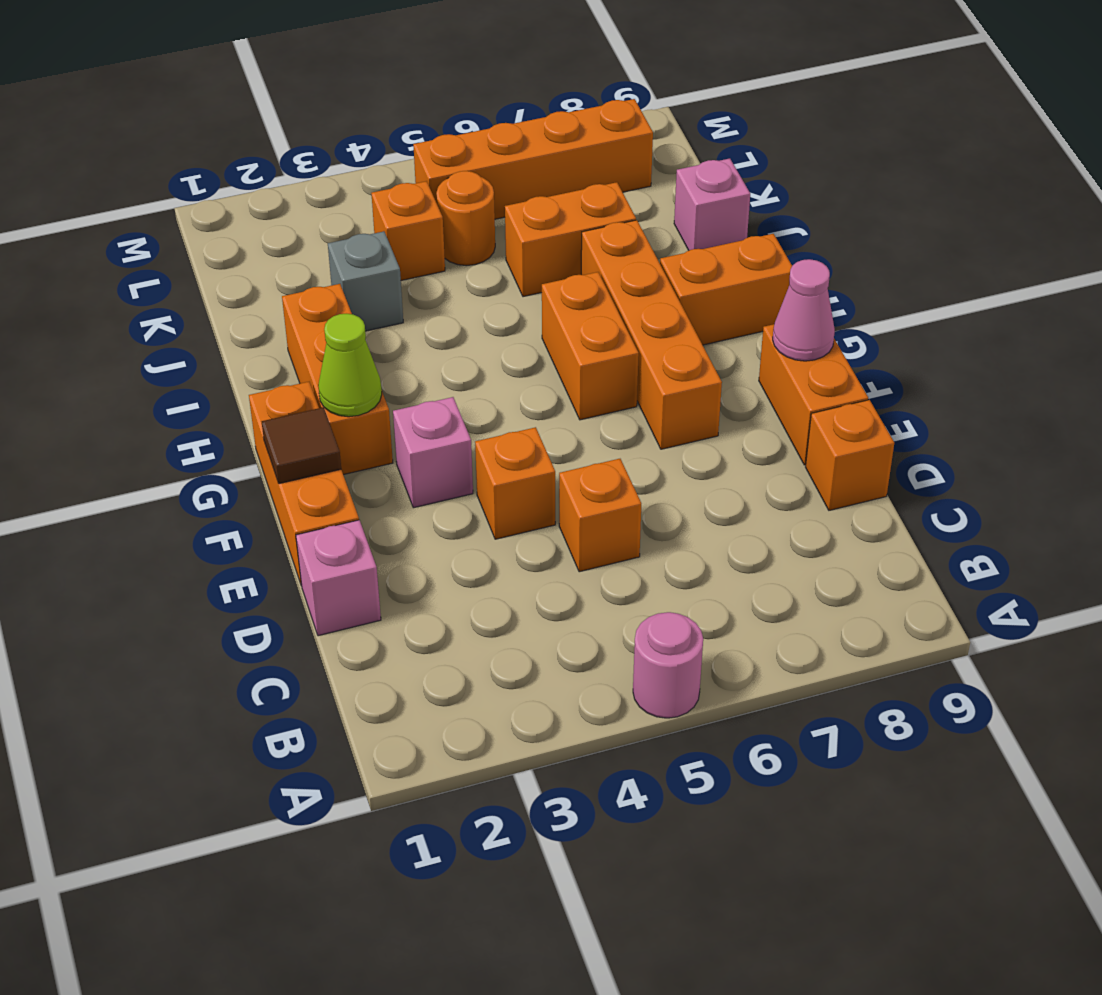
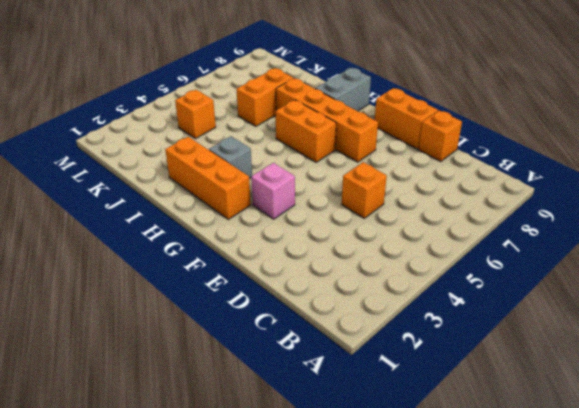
grey 1x1 brick [209,136,252,179] -> grey 1x1 brick moved to [328,231,403,331]
grey 1x2 brick [315,68,371,111] -> orange 1x2 brick [660,234,792,345]
none -> pink 1x1 round brick [633,612,703,718]
none -> pink 1x1 brick [296,520,381,636]
none -> orange 1x3 brick [249,382,359,586]

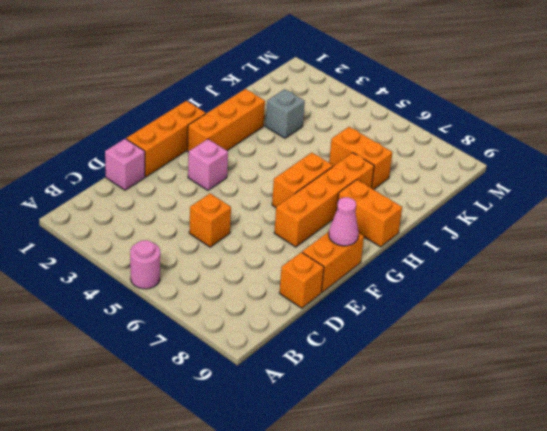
none -> orange 1x1 brick [475,427,555,539]
none -> pink 1x1 brick [674,158,750,250]
none -> orange 1x1 brick [371,181,445,281]

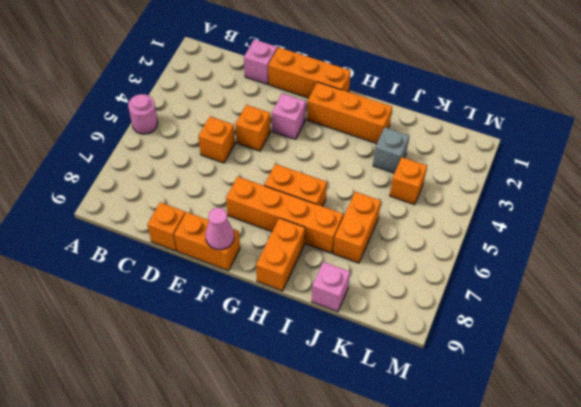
none -> orange 1x1 round brick [436,171,495,266]
none -> orange 1x4 brick [413,99,653,219]
none -> brown 1x1 tile [262,407,341,484]

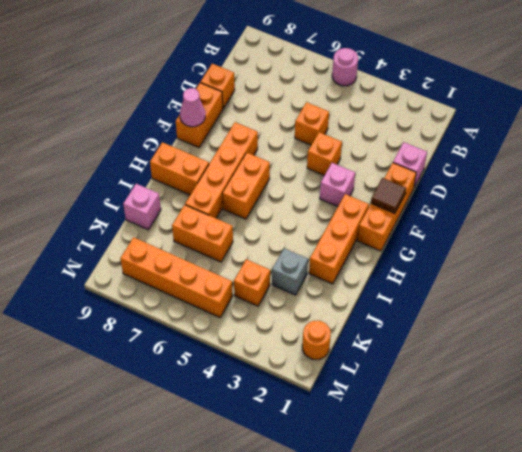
orange 1x1 round brick [302,321,331,360] -> orange 1x1 round brick moved to [436,171,495,266]
none -> lime 1x1 cone [318,314,382,417]

